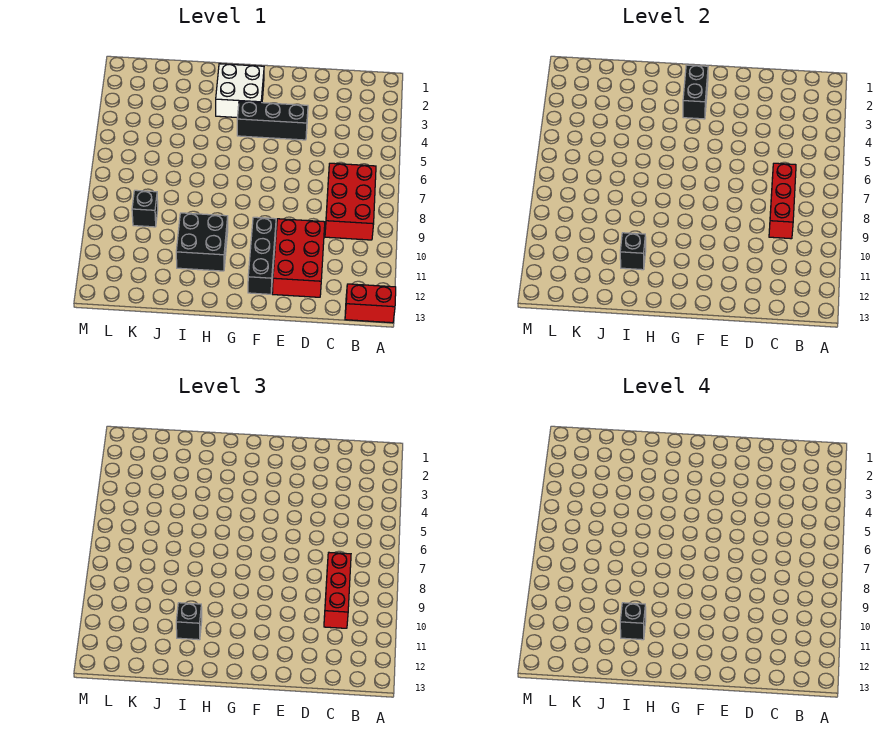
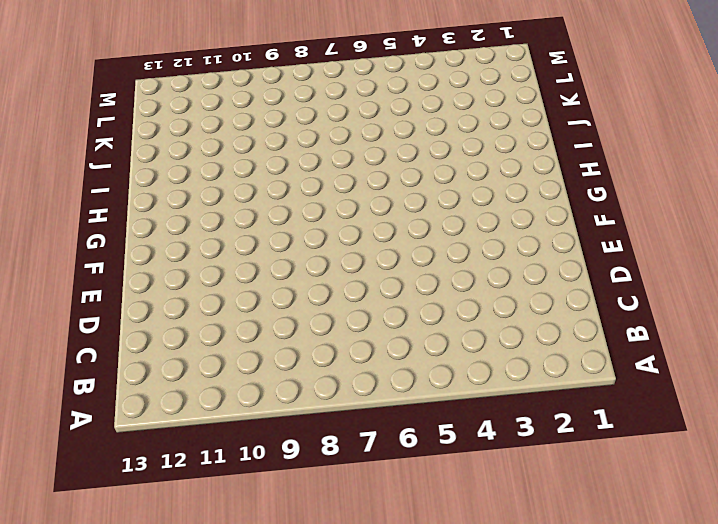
none -> red 1x2 brick [345,284,396,323]
none -> red 2x3 brick [325,163,376,240]
none -> red 2x3 brick [272,219,325,297]

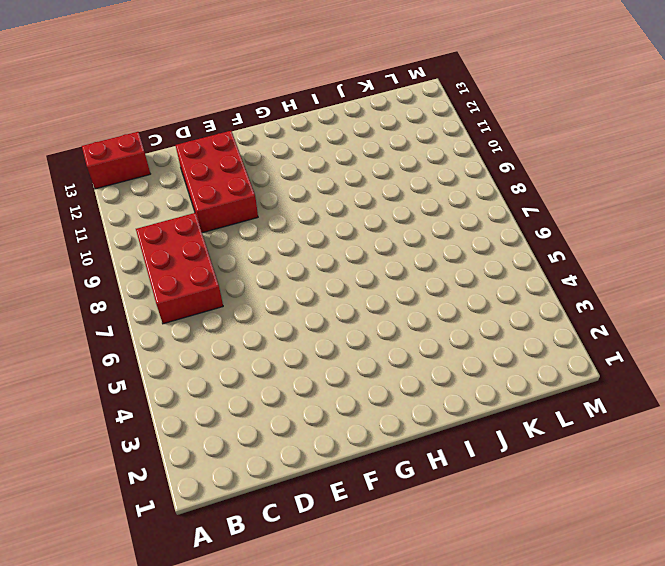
none -> black 1x3 brick [237,101,308,140]
none -> black 1x3 brick [248,217,276,294]
none -> white 2x2 brick [216,64,264,118]

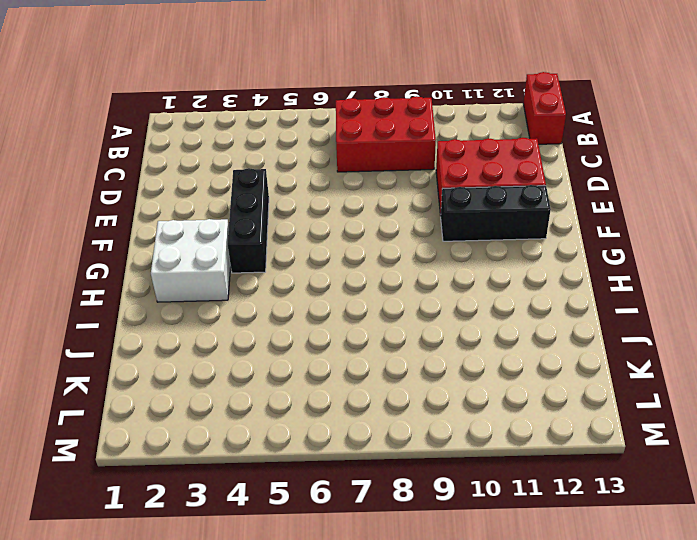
none -> black 2x2 brick [176,213,228,271]
none -> black 1x1 brick [132,190,158,227]
none -> red 1x3 brick [769,163,796,239]

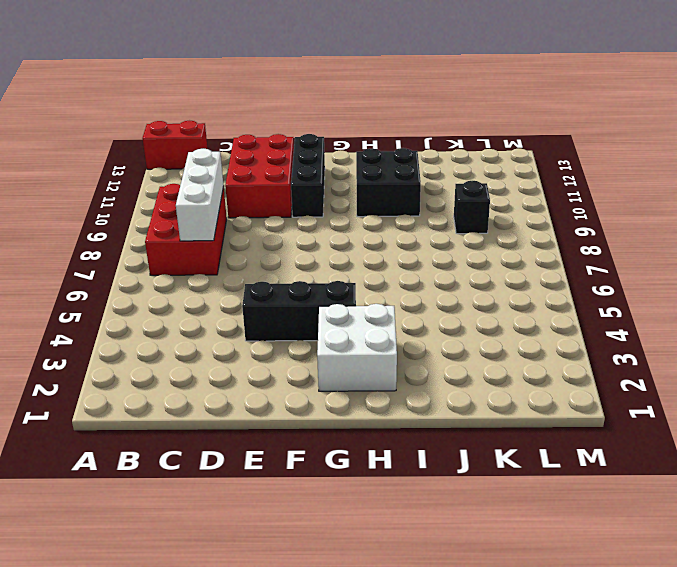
white 1x3 brick [176,149,224,241] -> red 1x3 brick [769,163,796,239]
none -> black 1x2 brick [683,65,708,119]
none -> black 1x1 brick [620,233,646,270]
none -> red 1x3 brick [324,553,351,628]

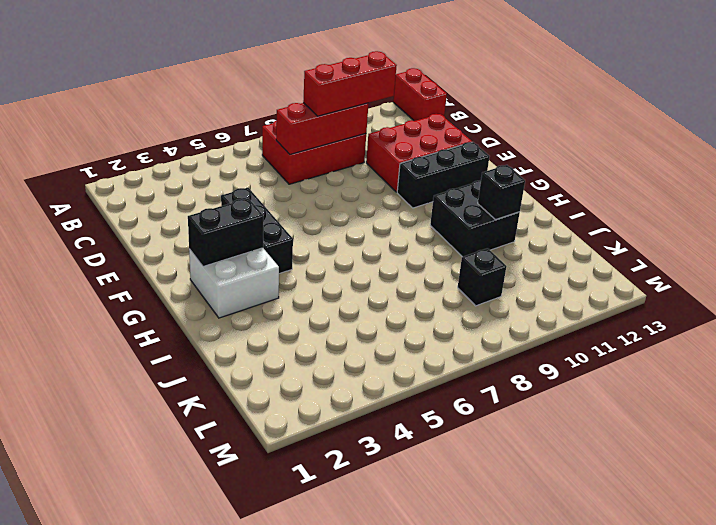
none -> black 1x1 brick [176,603,202,640]
none -> black 1x1 brick [620,603,646,640]

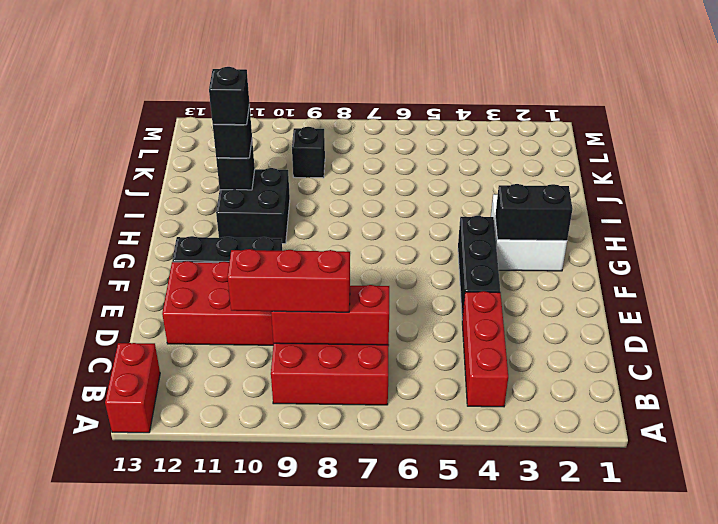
red 1x3 brick [462,291,508,407] -> none

